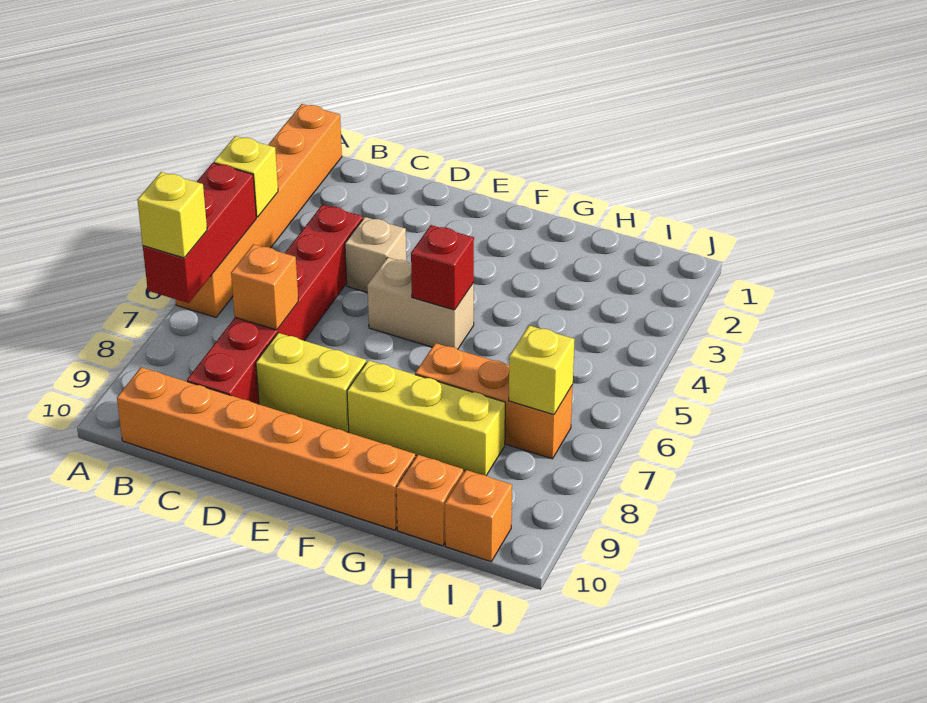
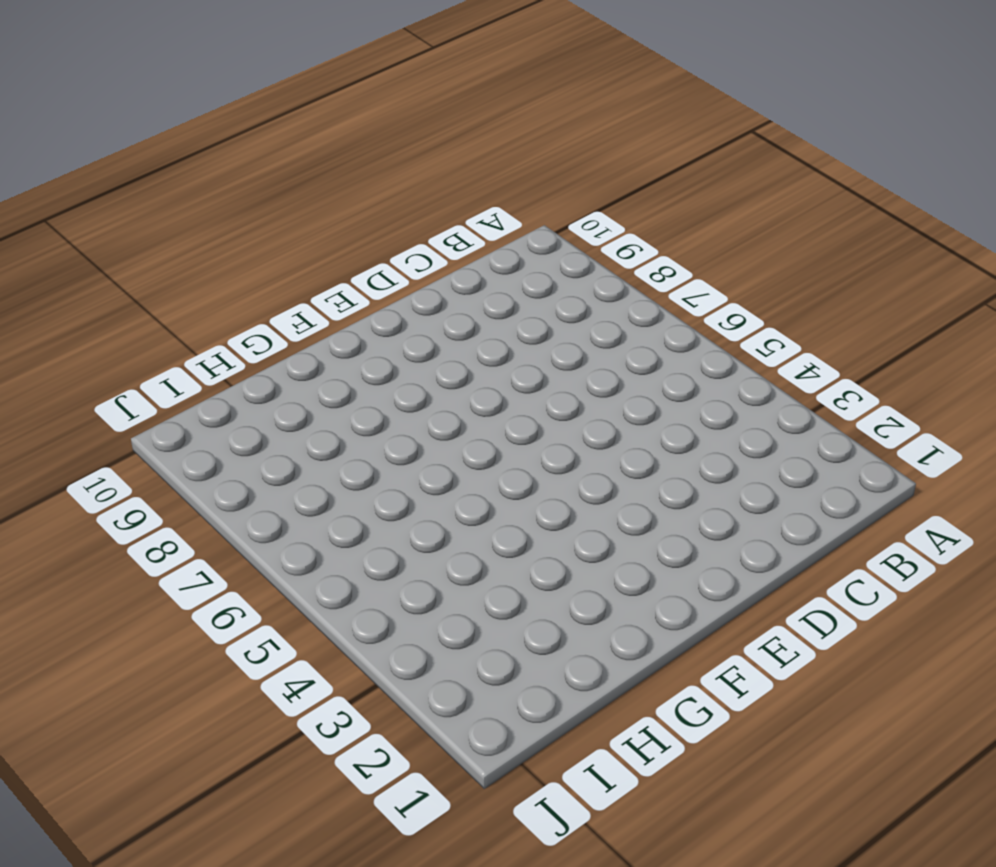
none -> orange 1x6 brick [176,104,342,317]
none -> orange 1x6 brick [117,367,415,530]
none -> red 1x6 brick [187,205,363,404]

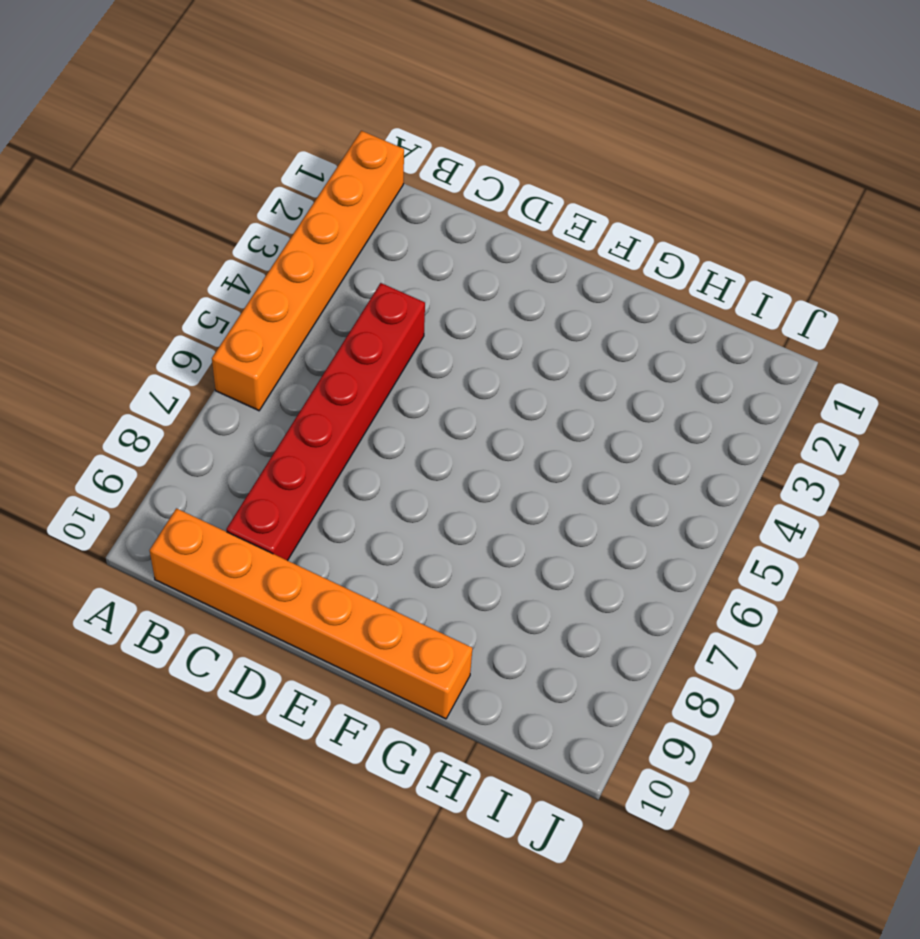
none -> tan 1x1 brick [345,217,406,293]
none -> yellow 1x2 brick [256,333,366,432]
none -> tan 1x2 brick [367,257,474,349]

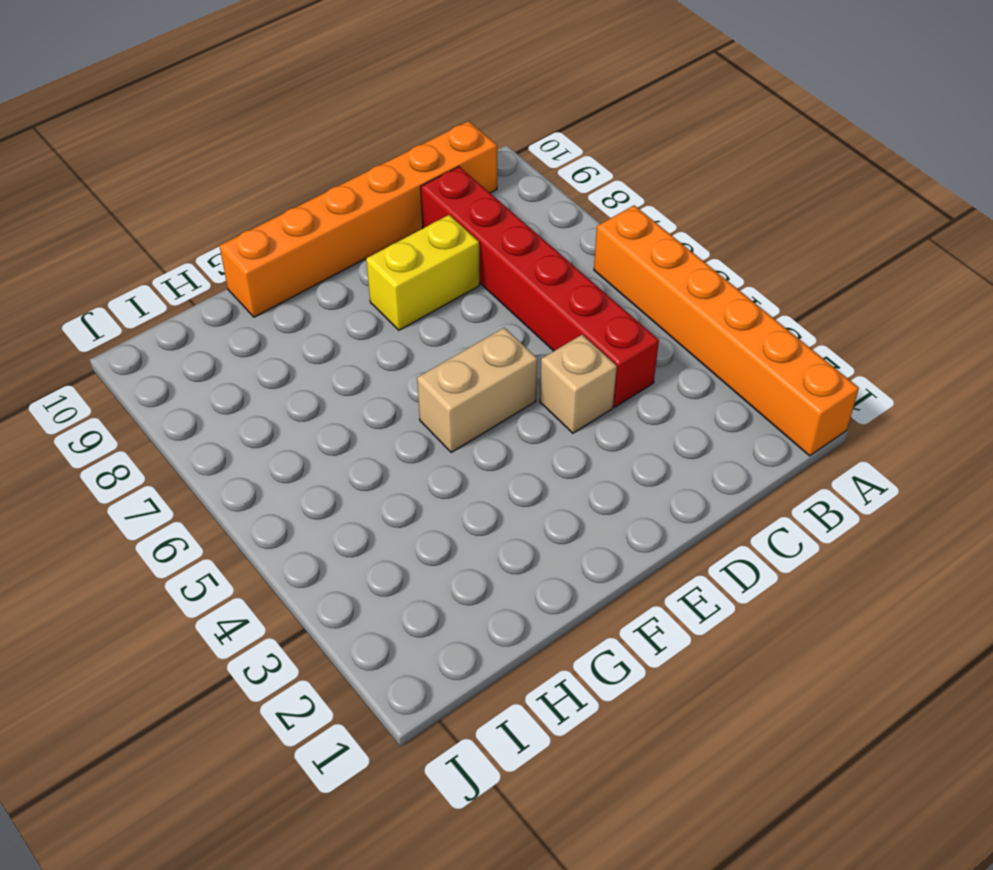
none -> yellow 1x3 brick [347,360,505,475]
none -> orange 1x3 brick [415,343,573,459]
none -> orange 1x1 brick [396,455,463,546]

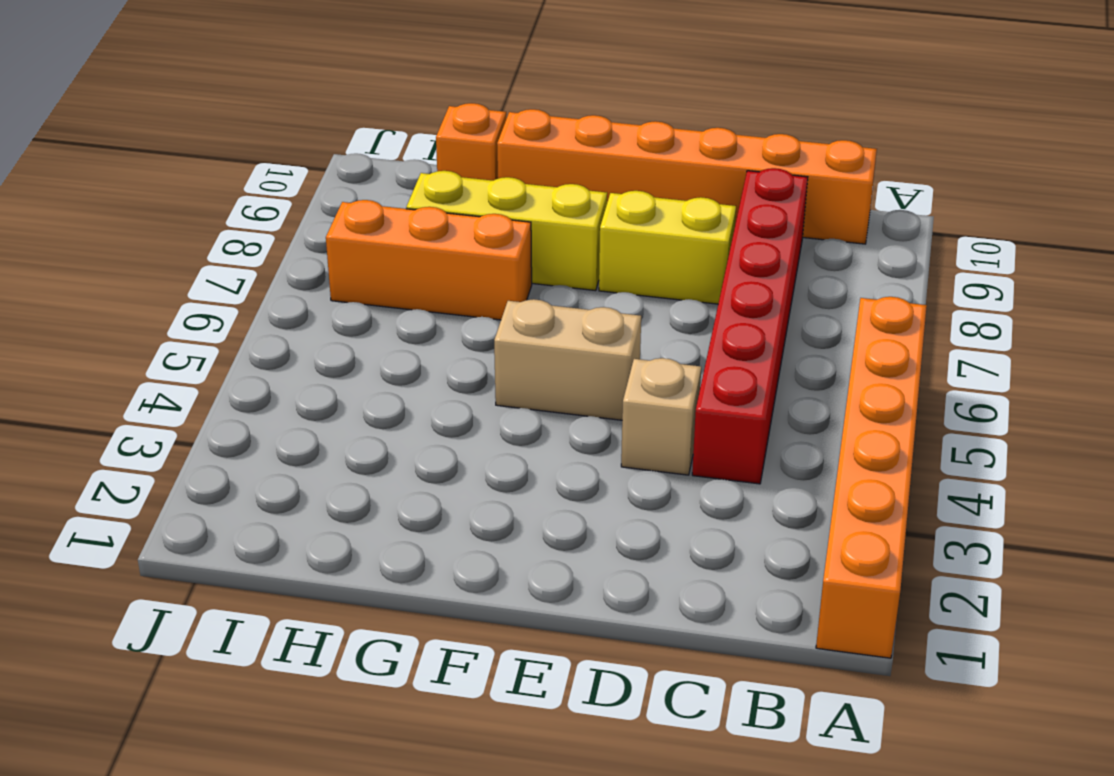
none -> orange 1x1 brick [445,470,512,562]
none -> yellow 1x1 brick [214,136,278,217]
none -> red 1x3 brick [143,163,256,303]

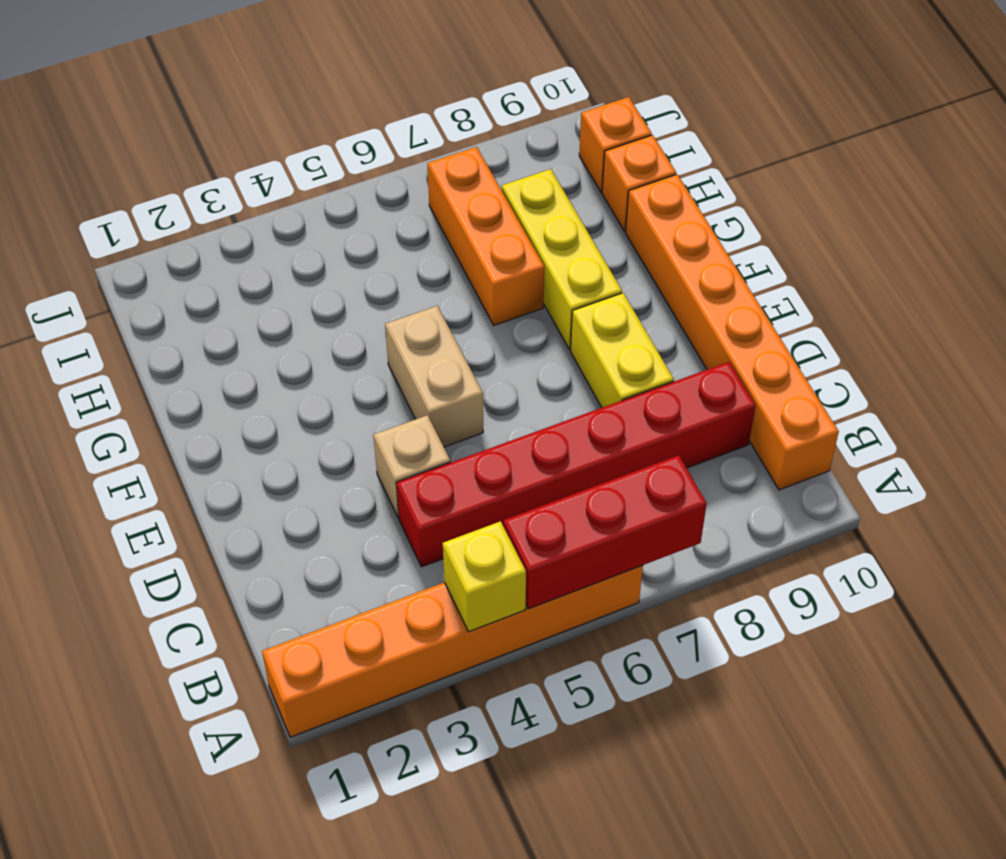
none -> orange 1x1 brick [231,244,298,330]
none -> red 1x1 brick [411,225,474,310]
none -> yellow 1x1 brick [509,326,575,415]

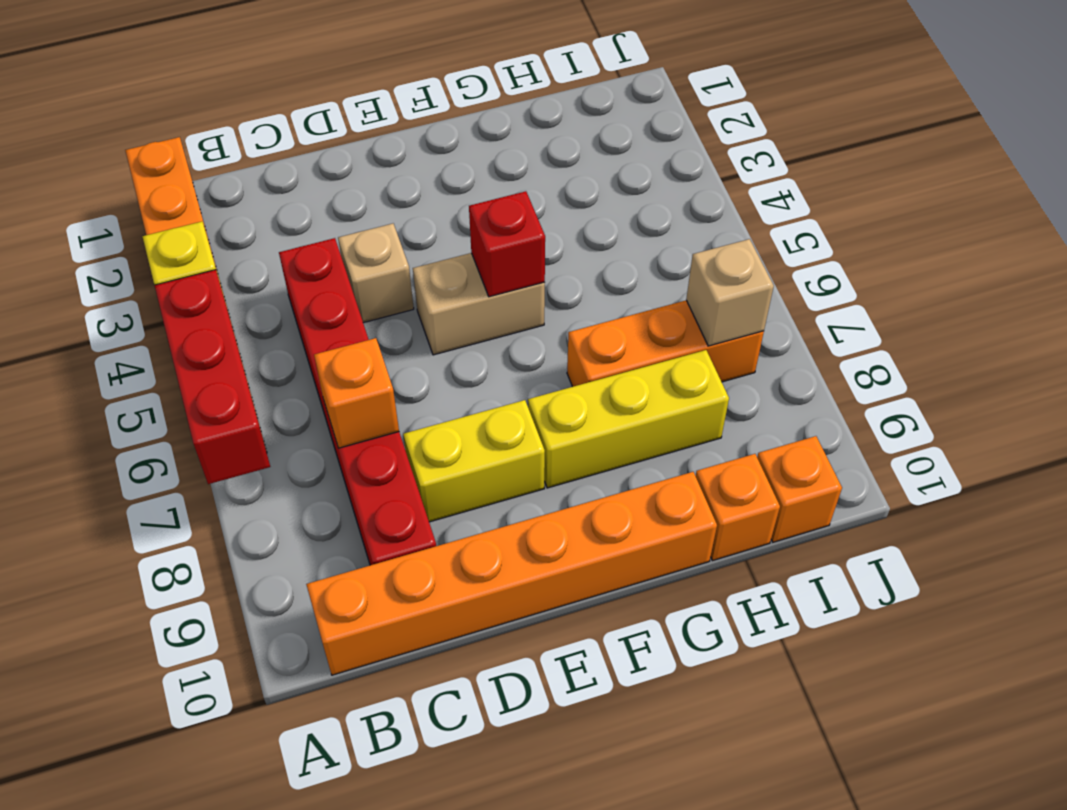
tan 1x1 brick [686,239,774,346] -> yellow 1x1 brick [509,326,575,415]
none -> yellow 1x1 brick [137,172,207,258]

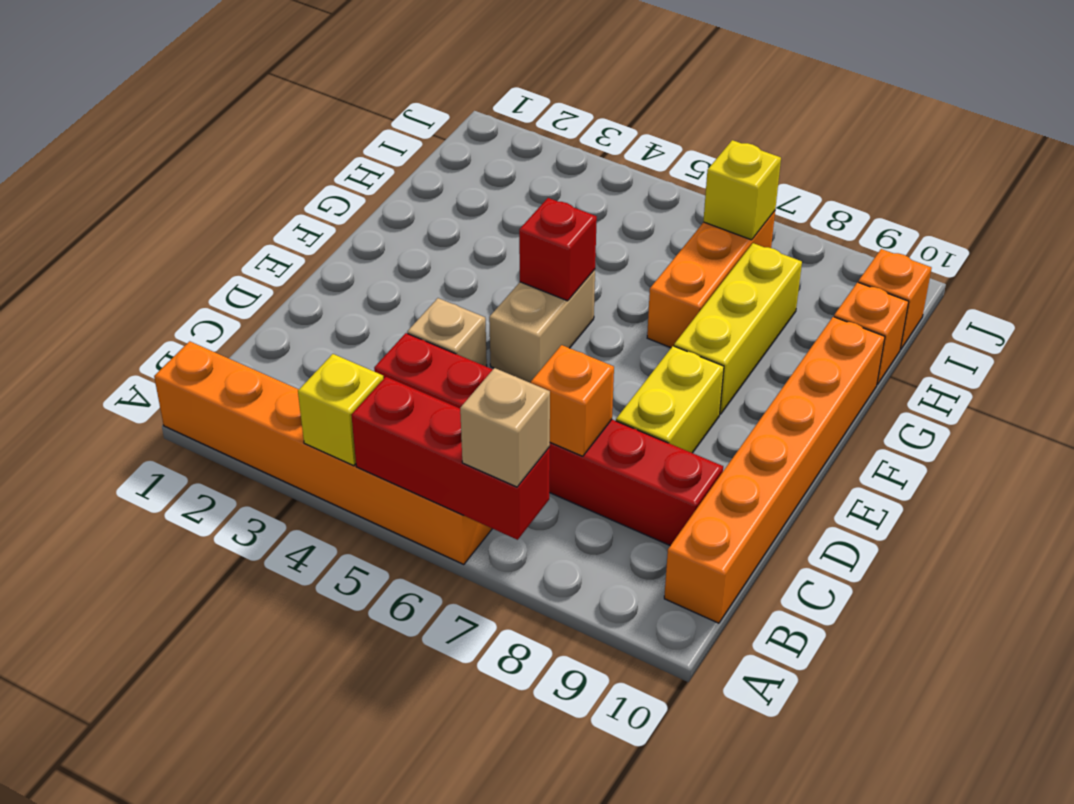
tan 1x1 brick [460,368,550,487] -> yellow 1x1 brick [137,172,207,258]

